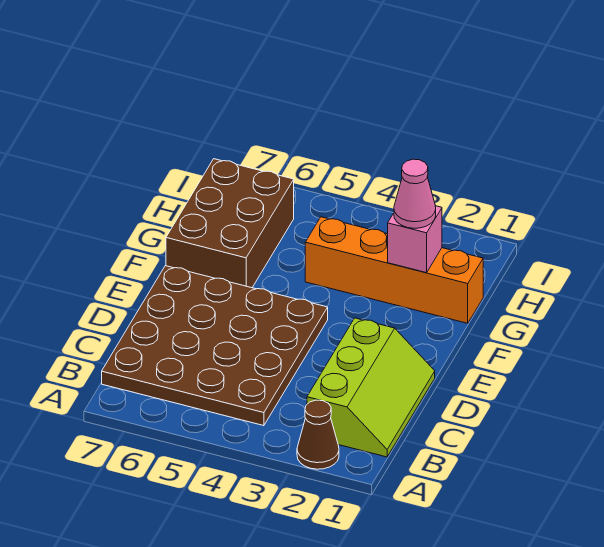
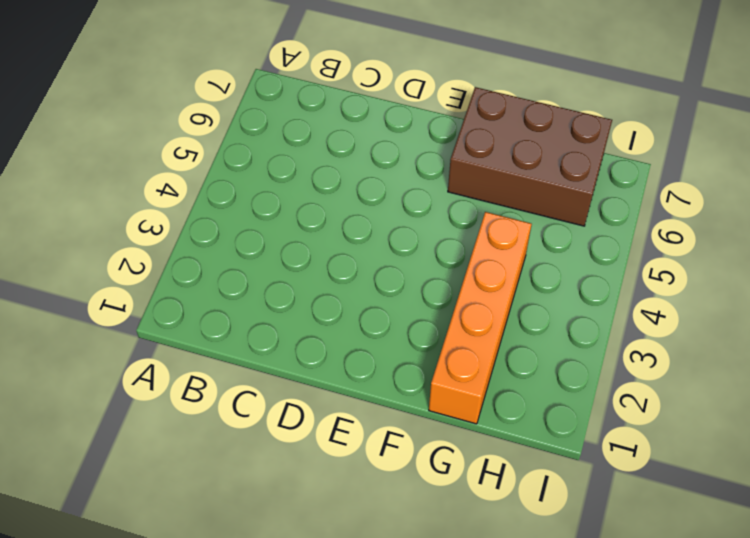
none -> brown 1x1 cone [297,400,339,469]
none -> lime 2x3 slope [307,318,435,457]

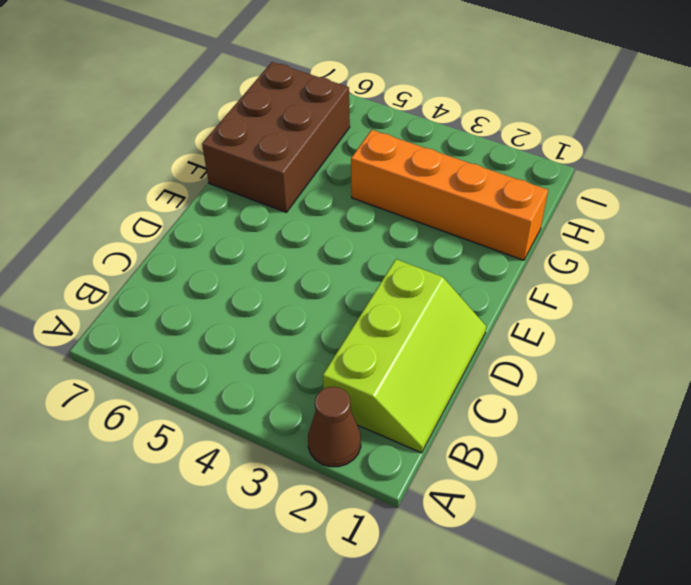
none -> brown 4x4 plate [102,266,328,426]
none -> pink 1x1 brick [388,206,442,273]

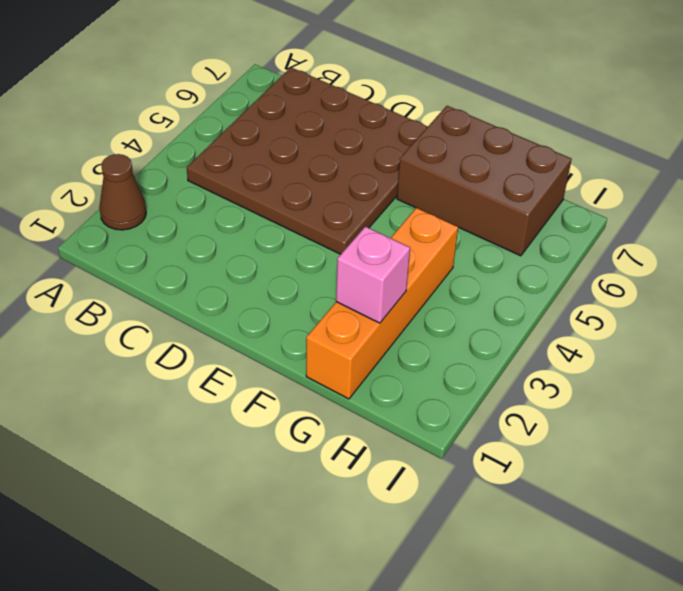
none -> lime 2x3 slope [307,318,435,457]
none -> pink 1x1 cone [394,159,436,228]

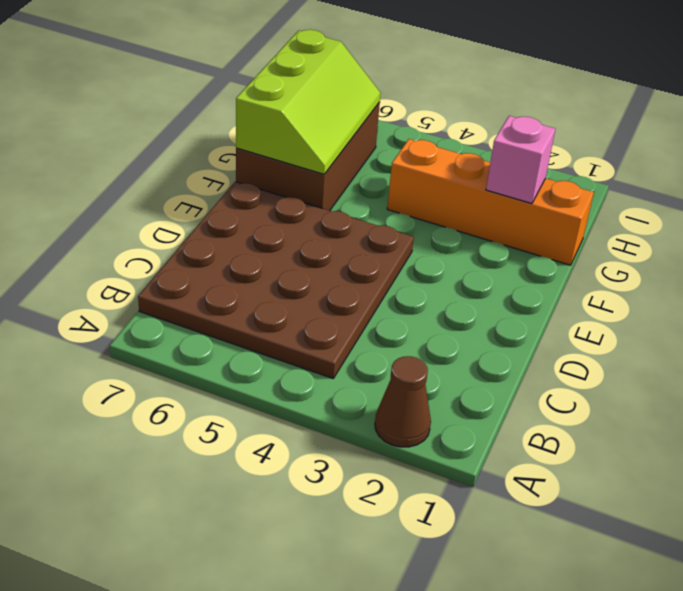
lime 2x3 slope [236,30,381,174] -> lime 2x3 slope moved to [307,318,435,457]
none -> pink 1x1 cone [394,159,436,228]

